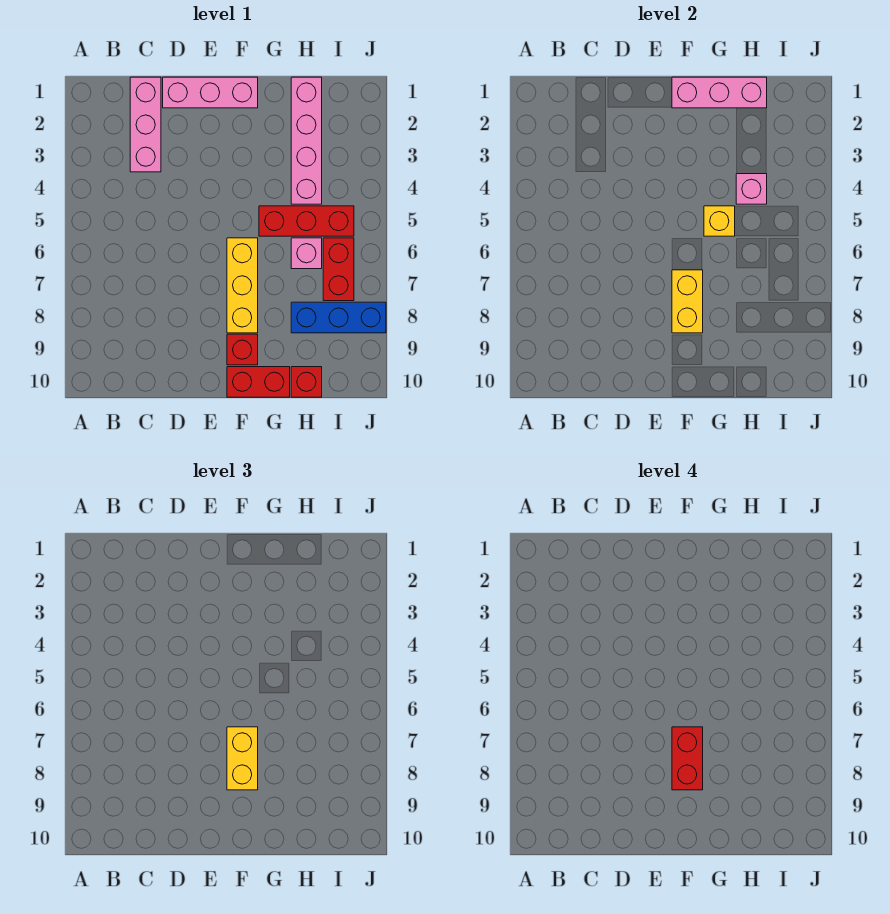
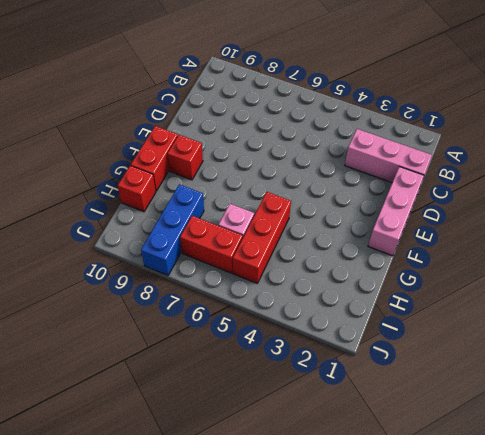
none -> yellow 1x3 brick [227,238,258,333]
none -> pink 1x4 brick [291,77,322,204]
none -> pink 1x3 brick [672,77,767,108]

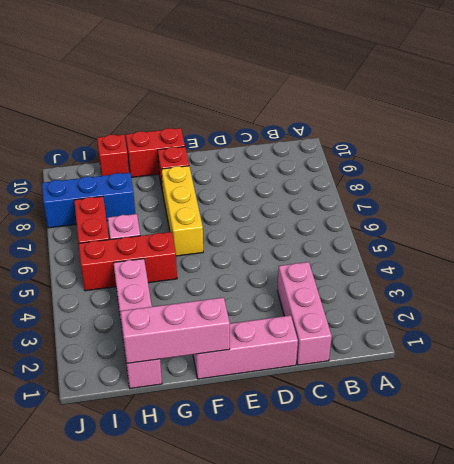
none -> yellow 1x2 brick [672,270,703,333]
none -> yellow 1x1 brick [704,206,735,236]
none -> pink 1x1 brick [736,174,767,204]

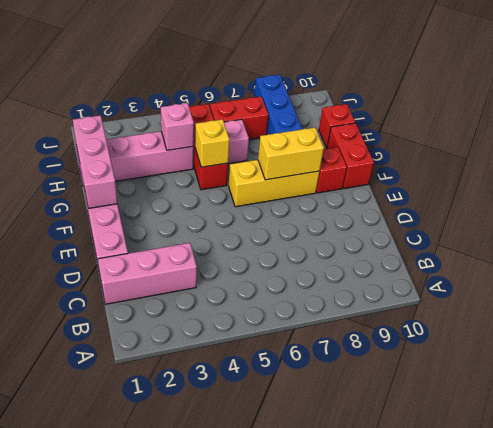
none -> yellow 1x2 brick [227,727,258,790]
none -> red 1x2 brick [672,727,703,790]

